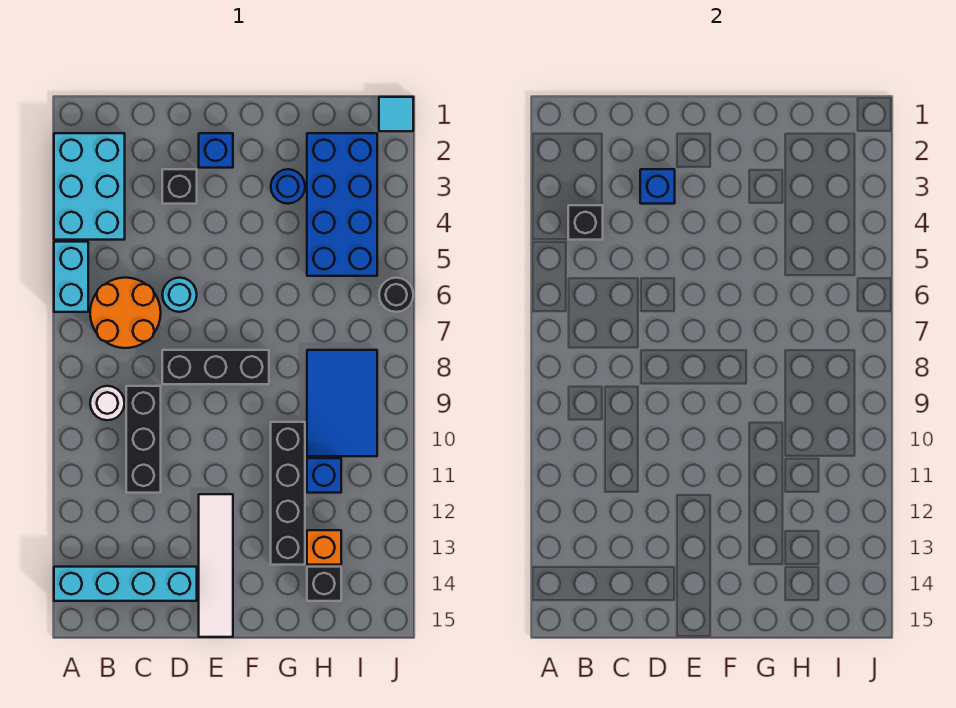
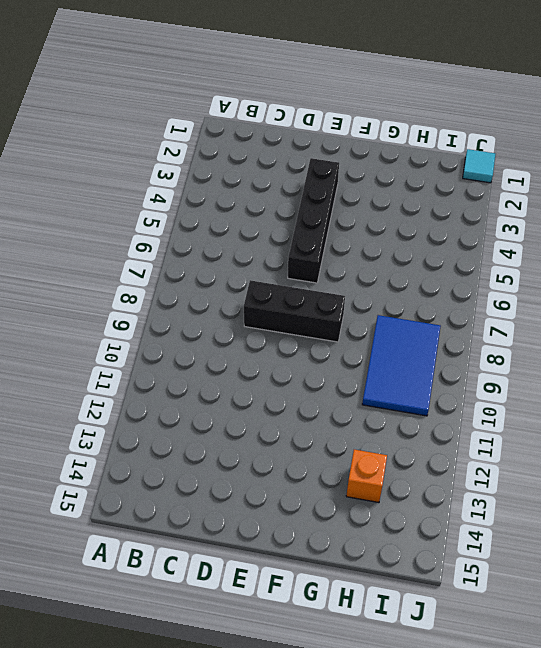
black 1x4 brick [288,158,339,283] -> black 1x4 brick moved to [271,422,305,565]
none -> cyan 2x3 brick [54,133,125,240]
none -> cyan 1x2 brick [54,242,88,312]
none -> cyan 1x4 brick [54,567,197,601]

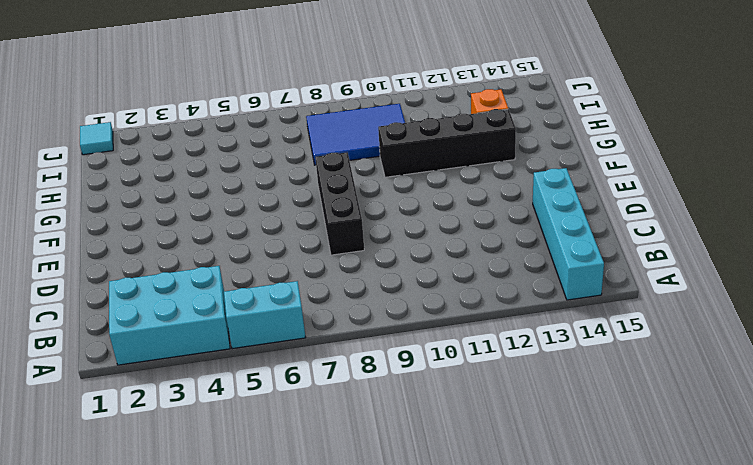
none -> orange 2x2 round brick [90,278,161,348]
none -> white 1x1 round brick [90,386,125,420]
none -> black 1x3 brick [126,386,161,493]

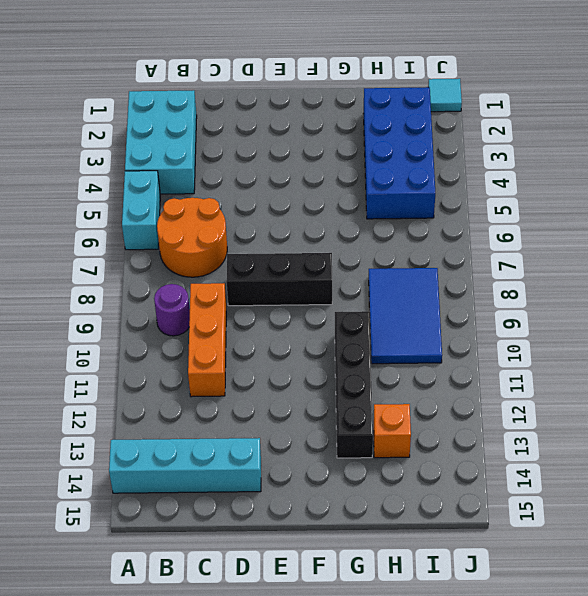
purple 1x1 round brick [154,284,190,336] -> white 1x1 round brick [90,386,125,420]
orange 1x3 brick [188,283,226,397] -> black 1x3 brick [126,386,161,493]
none -> black 1x1 brick [162,169,197,204]
none -> cyan 1x1 round brick [162,278,197,312]
none -> blue 1x1 brick [199,133,233,168]

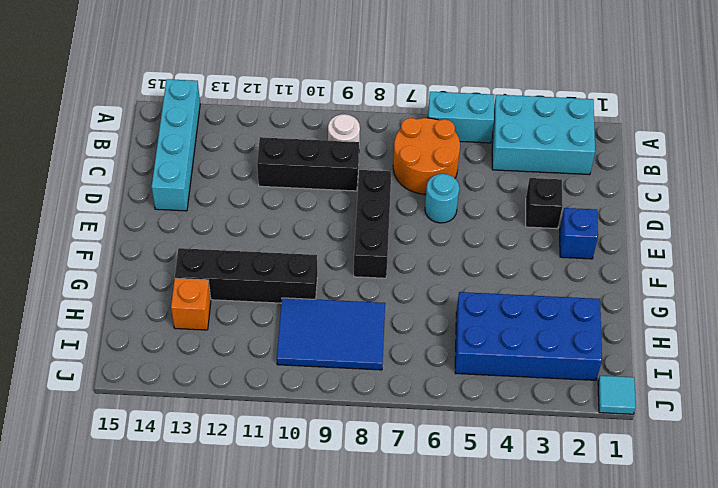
none -> white 1x4 tile [199,494,233,637]
none -> blue 1x1 round brick [271,169,305,204]
none -> blue 1x1 brick [307,458,341,493]

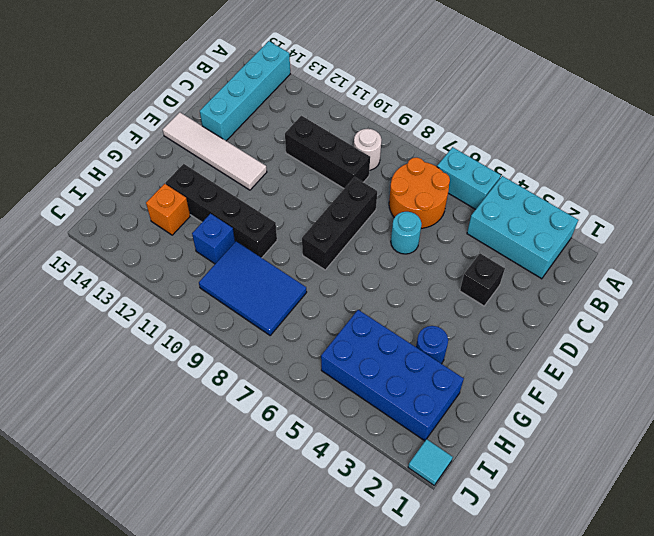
none -> blue 1x1 brick [199,133,233,168]
none -> black 1x1 brick [307,567,341,601]
none -> black 1x1 round brick [379,278,413,312]

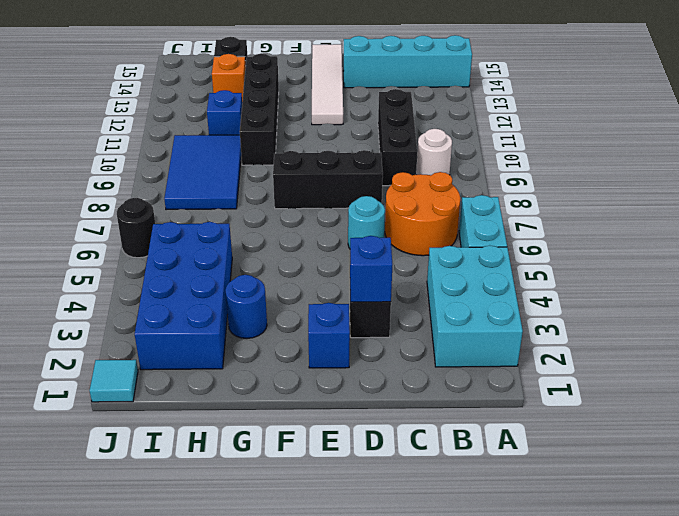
none -> black 1x1 brick [568,205,603,240]

